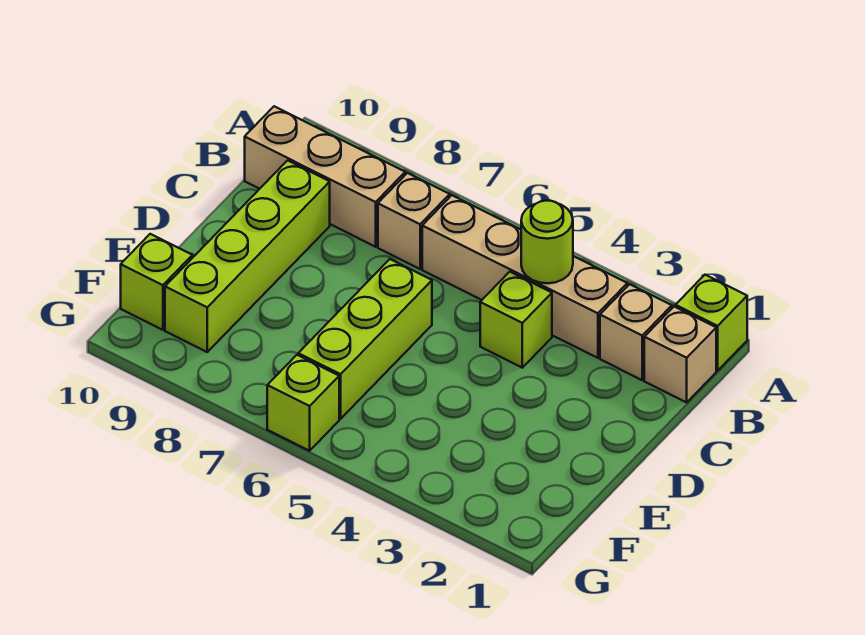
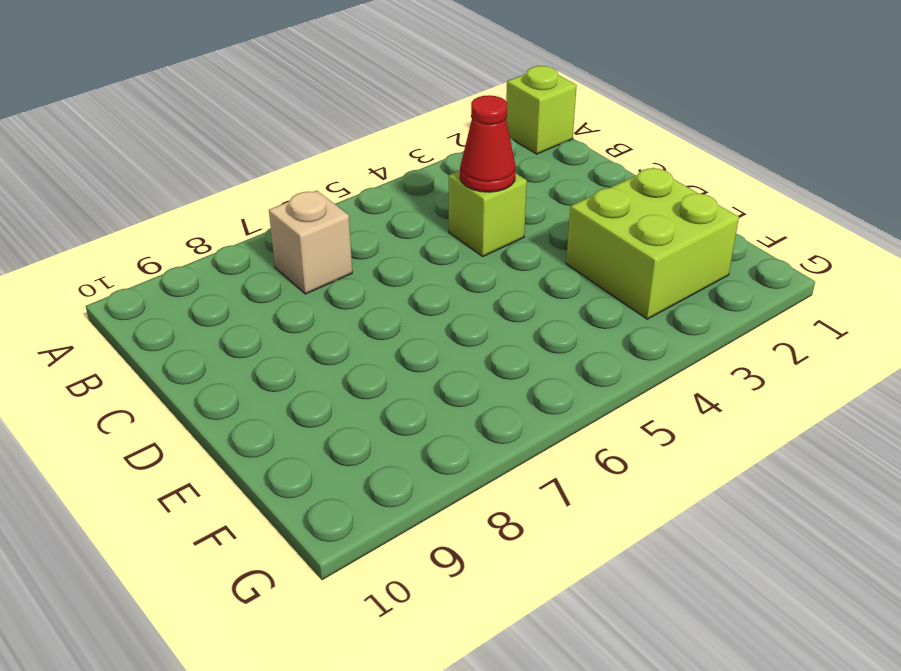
red 1x1 cone [460,95,516,192] -> none
lime 2x2 brick [566,168,739,319] -> none
none -> tan 1x1 brick [644,307,716,402]
none -> tan 1x1 brick [600,284,672,380]
none -> tan 1x4 brick [422,195,627,358]

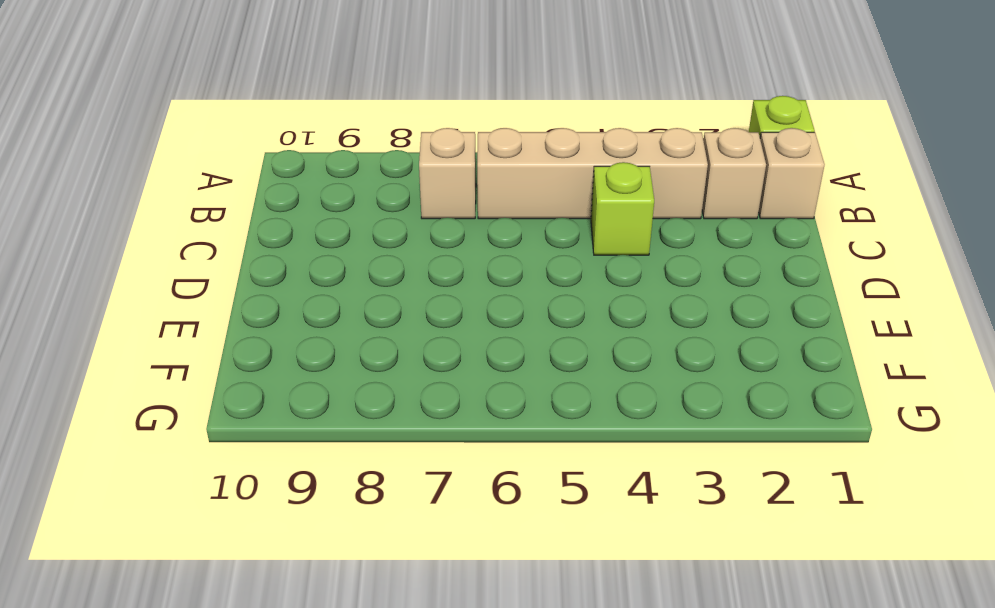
none -> tan 1x3 brick [245,106,405,247]
none -> lime 1x4 brick [165,160,330,352]
none -> lime 1x3 brick [298,259,432,419]

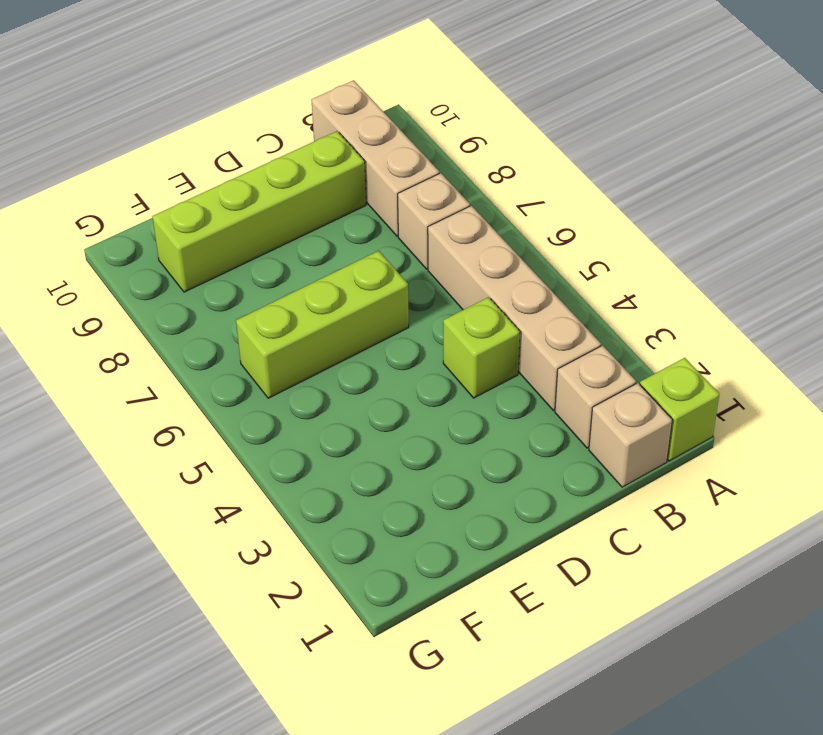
none -> lime 1x1 brick [121,234,192,330]
none -> lime 1x1 brick [267,355,339,451]
none -> lime 1x1 round brick [521,201,573,283]

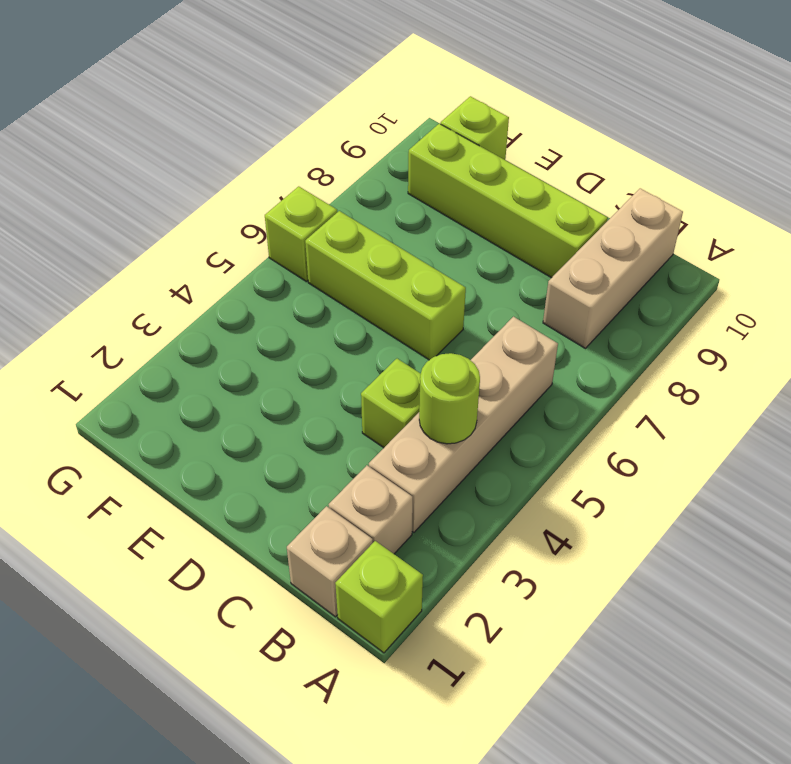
none -> tan 1x1 brick [378,173,450,269]

